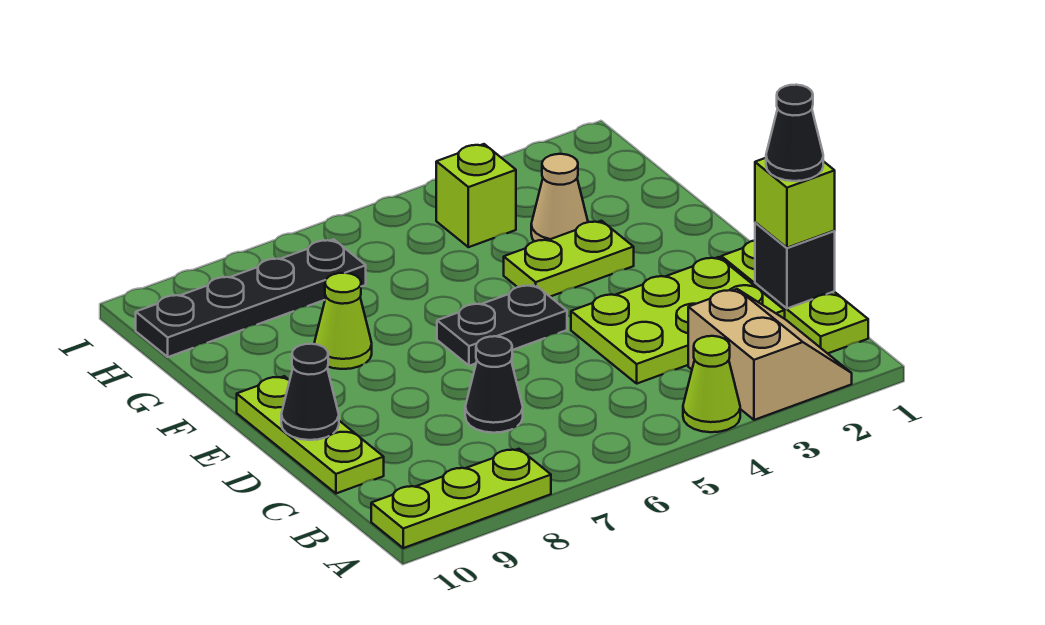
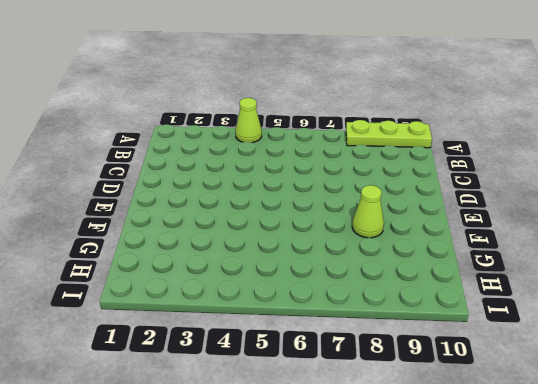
none -> tan 2x2 slope [688,289,852,420]
none -> lime 1x3 plate [721,241,868,354]
none -> lime 2x3 plate [571,257,785,384]

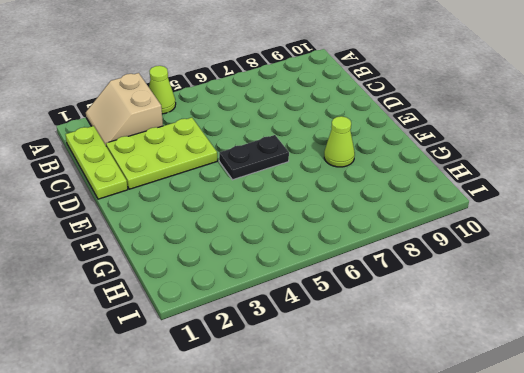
none -> lime 1x3 plate [371,449,551,548]
none -> black 1x1 cone [465,336,523,433]
none -> lime 1x3 plate [237,376,384,494]

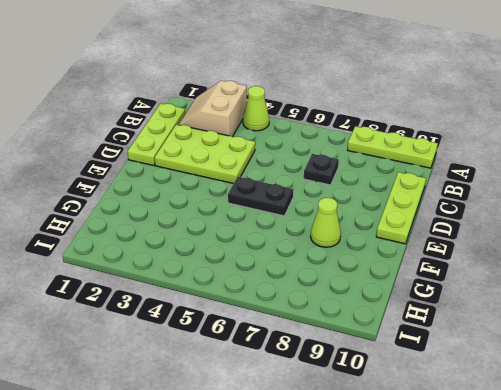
black 1x1 plate [304,154,339,185] -> black 1x1 cone [465,336,523,433]
none -> lime 1x2 plate [504,221,634,297]
none -> tan 1x1 cone [531,154,588,241]
none -> lime 1x1 brick [436,144,516,247]

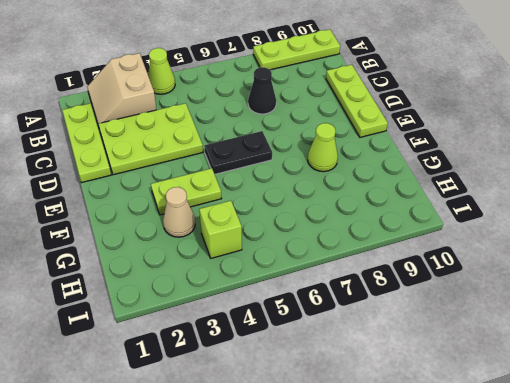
none -> black 1x4 plate [136,239,366,357]
none -> black 1x1 brick [755,222,835,308]
none -> black 1x1 cone [281,344,339,440]

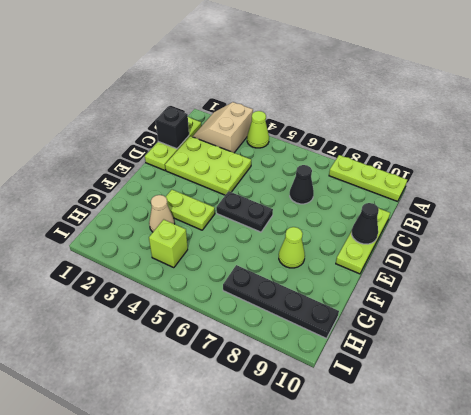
none -> lime 1x1 brick [755,158,835,248]
none -> black 1x1 cone [766,85,823,181]

